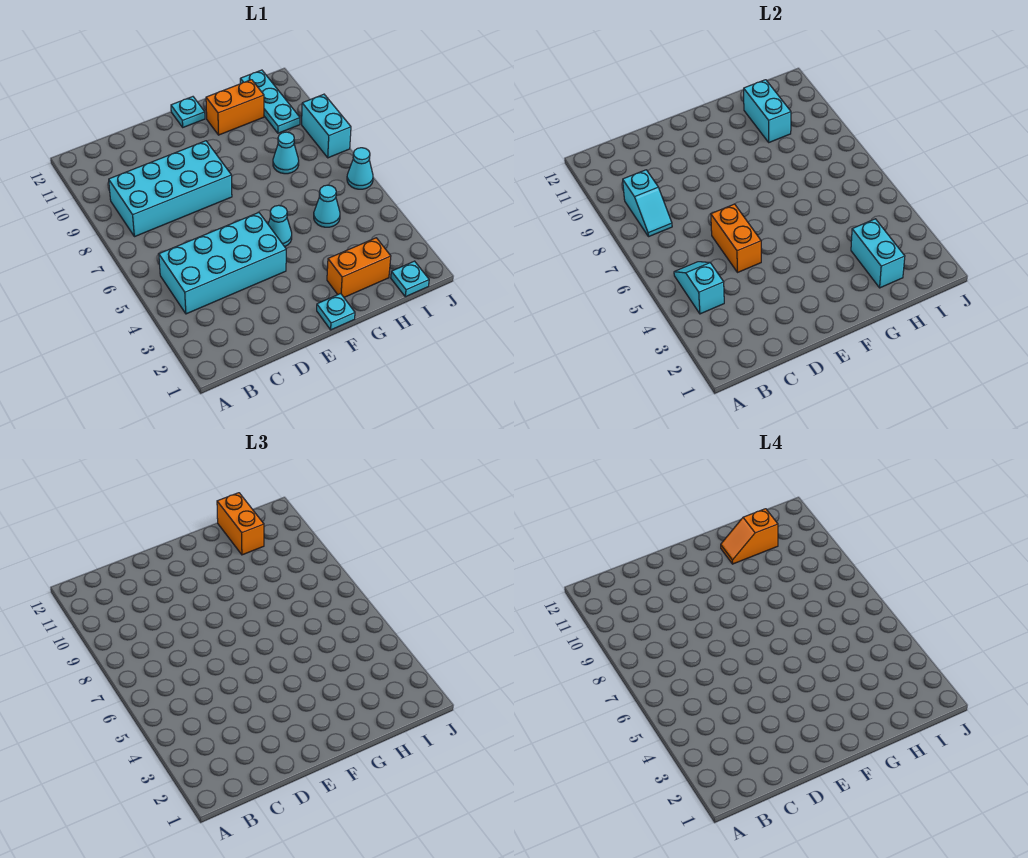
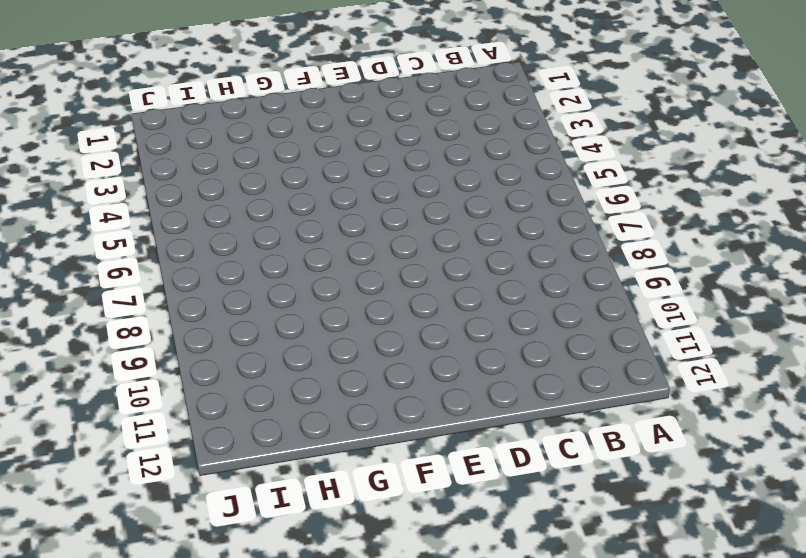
none -> cyan 2x4 brick [159,213,286,314]
none -> cyan 2x4 brick [109,141,232,237]
none -> cyan 1x1 plate [317,294,355,330]

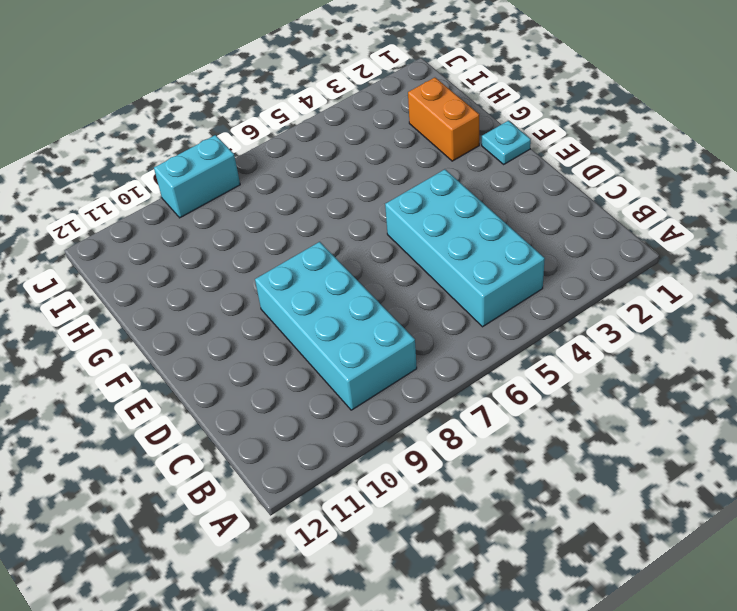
none -> cyan 1x1 cone [268,205,292,247]
none -> cyan 1x1 plate [171,97,205,127]
none -> orange 1x2 brick [206,80,264,135]

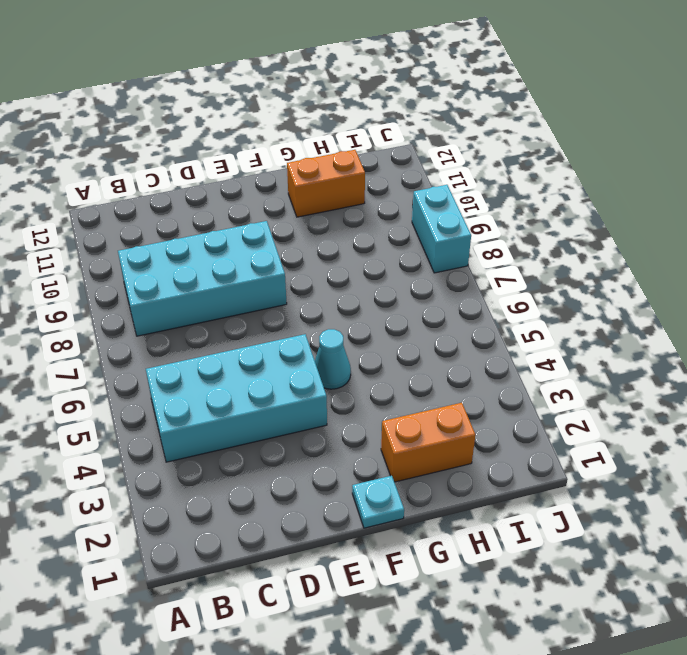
none -> cyan 1x1 plate [171,97,205,127]
none -> cyan 1x1 cone [314,185,340,227]
none -> cyan 1x1 cone [273,132,299,174]

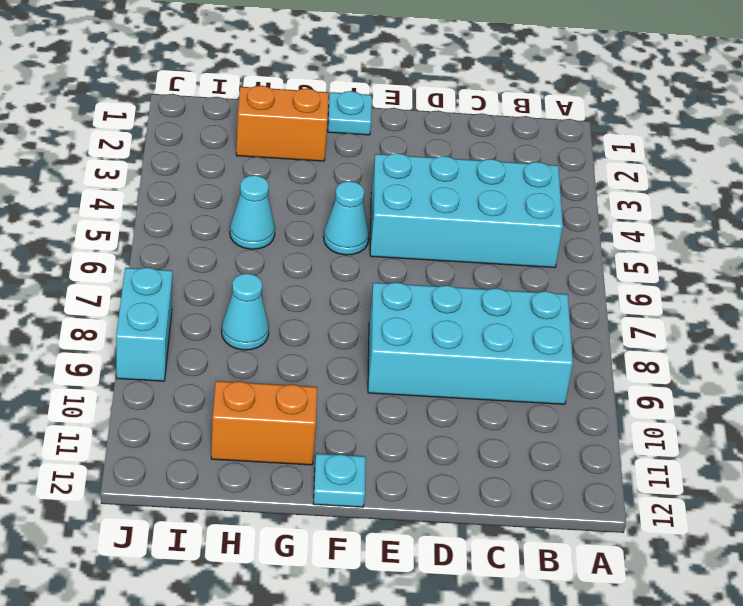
none -> cyan 1x1 plate [391,261,429,297]
none -> cyan 1x3 plate [240,70,300,133]
none -> cyan 1x1 cone [347,148,373,189]

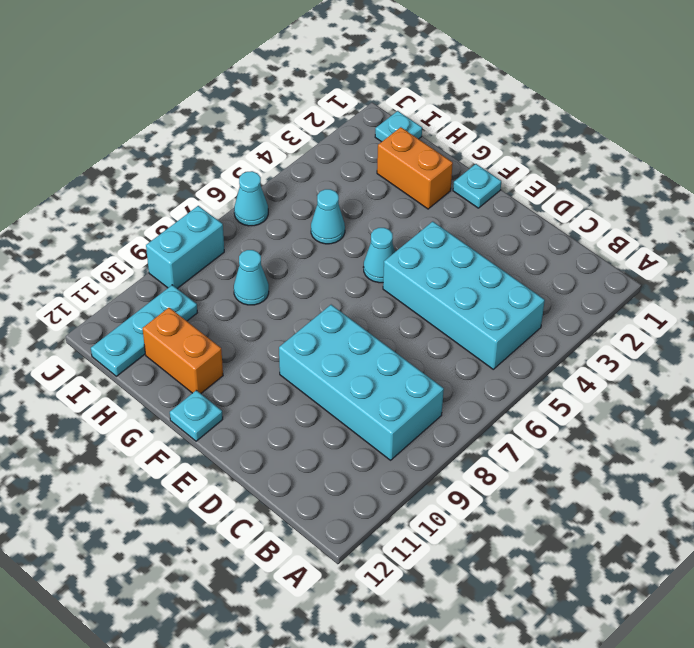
none -> cyan 1x2 slope [674,262,724,314]
none -> cyan 1x2 slope [623,170,672,237]
none -> orange 1x2 brick [711,204,761,273]

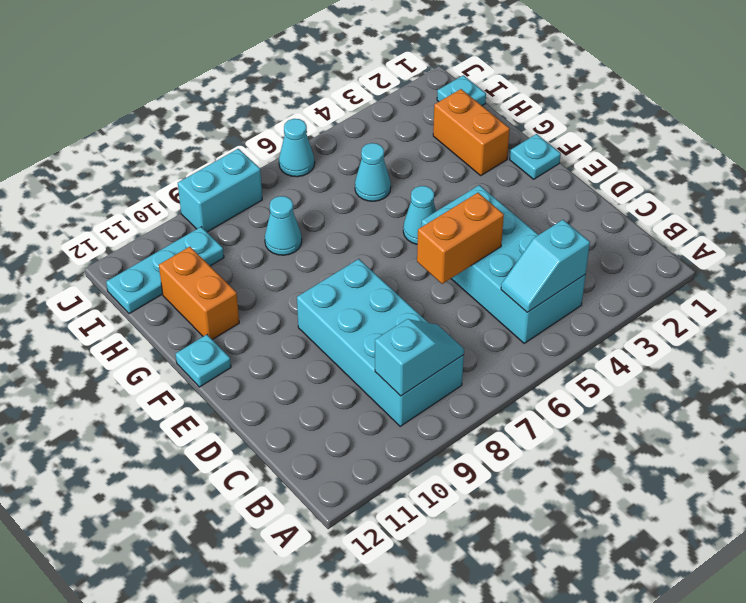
none -> cyan 1x2 brick [851,219,905,288]
none -> cyan 1x2 brick [744,80,791,142]
none -> orange 1x2 brick [217,493,264,555]

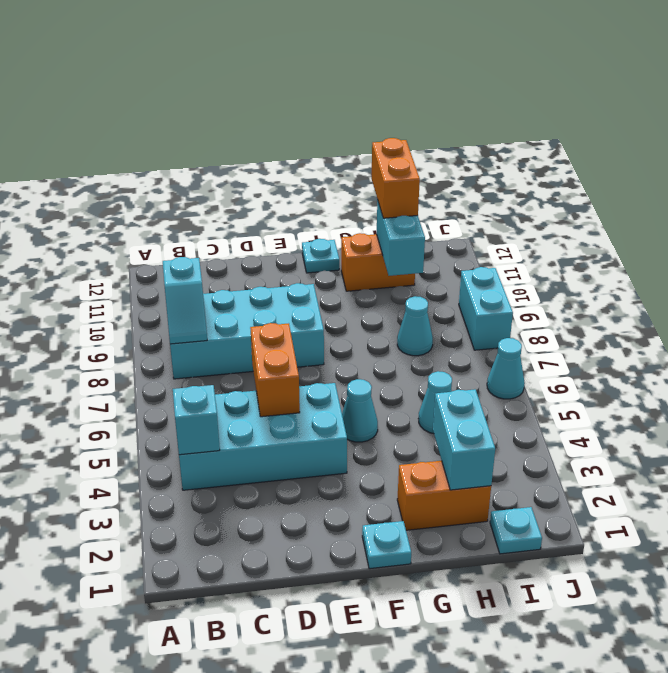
none -> cyan 1x3 plate [240,70,300,133]
none -> orange 1x2 slope [721,509,778,564]

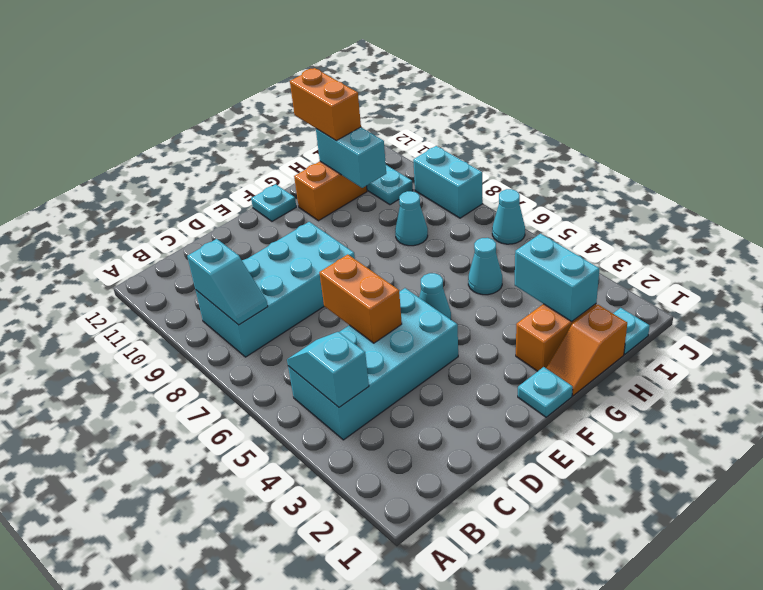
orange 1x2 slope [546,305,627,396] -> orange 1x2 slope moved to [721,509,778,564]

